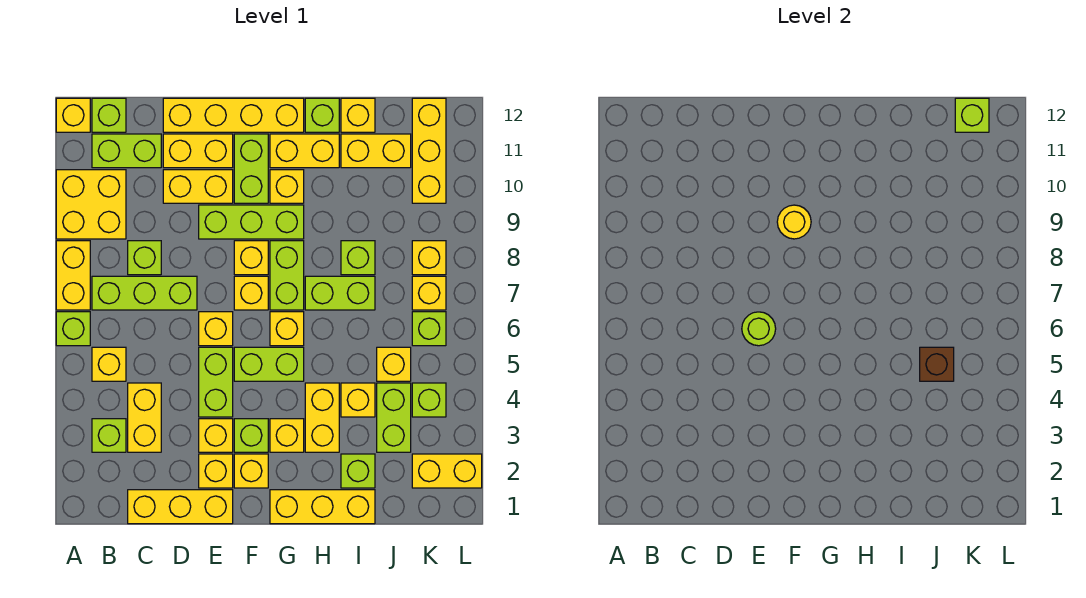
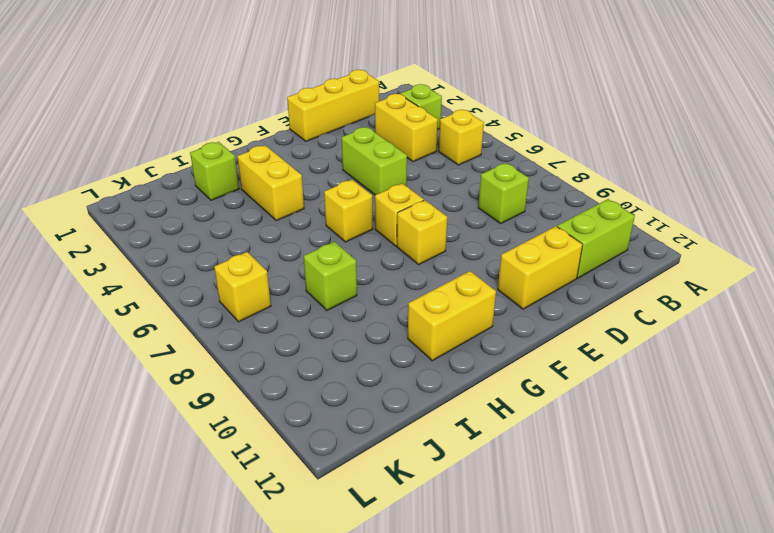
none -> lime 1x1 brick [56,312,90,346]
none -> yellow 1x2 brick [56,241,90,310]
none -> yellow 2x2 brick [56,170,126,239]
none -> yellow 1x1 brick [56,98,90,132]

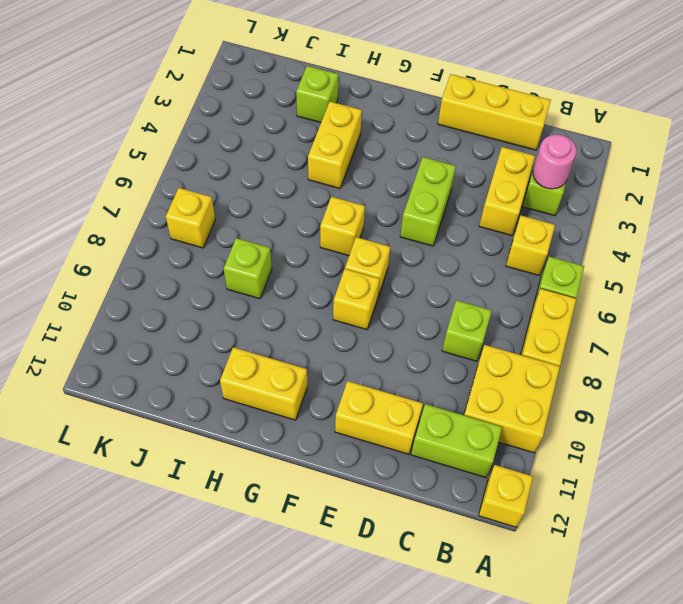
pink 1x1 round brick [533,134,576,189] -> none
none -> lime 1x3 brick [92,276,197,310]
none -> lime 1x1 brick [92,98,126,132]
none -> yellow 1x2 brick [163,170,233,203]
none -> yellow 1x4 brick [163,98,304,132]

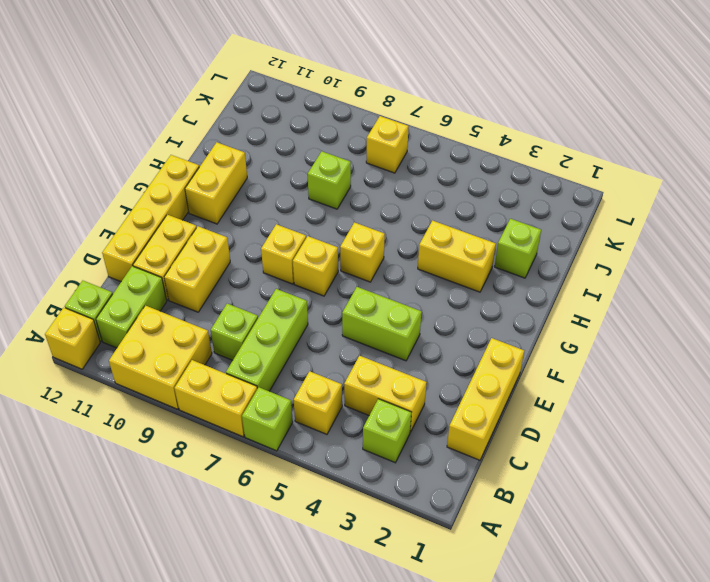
none -> yellow 1x1 brick [199,454,233,488]
none -> yellow 1x1 brick [199,419,233,452]
none -> yellow 1x1 brick [199,312,233,346]
none -> lime 1x3 brick [199,205,304,239]

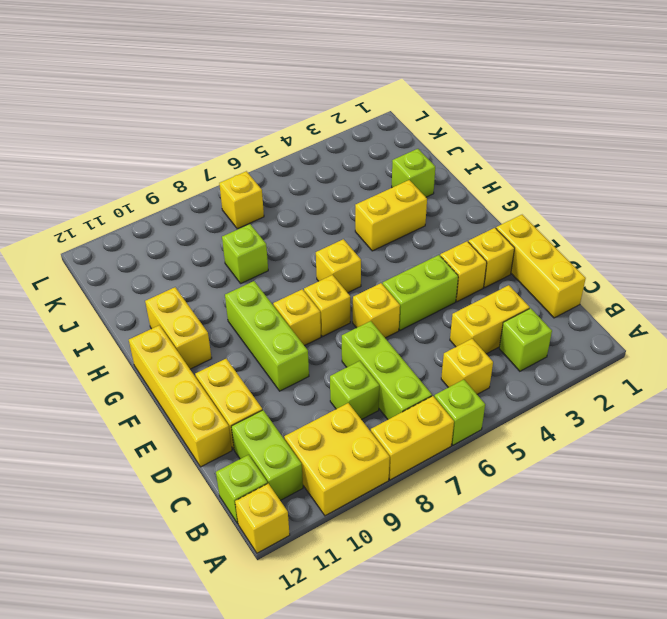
none -> yellow 1x2 brick [163,170,233,203]
none -> yellow 1x1 brick [234,454,268,488]
none -> lime 1x1 brick [234,419,268,452]
none -> lime 1x2 brick [234,347,304,381]

